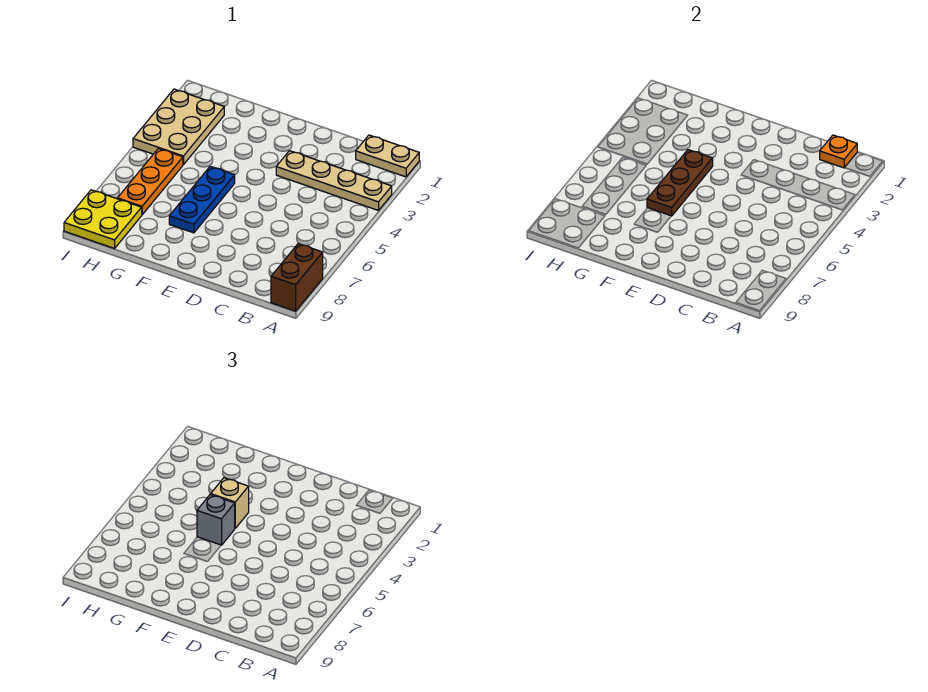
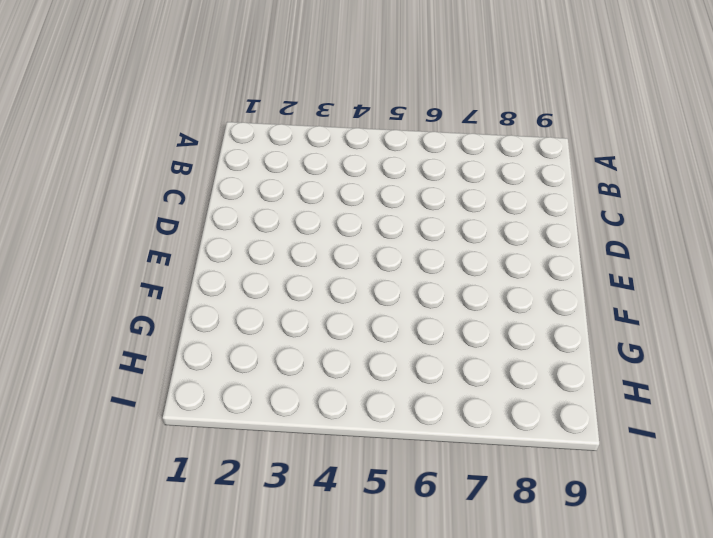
none -> tan 1x2 plate [356,135,419,177]
none -> tan 1x4 plate [276,151,392,210]

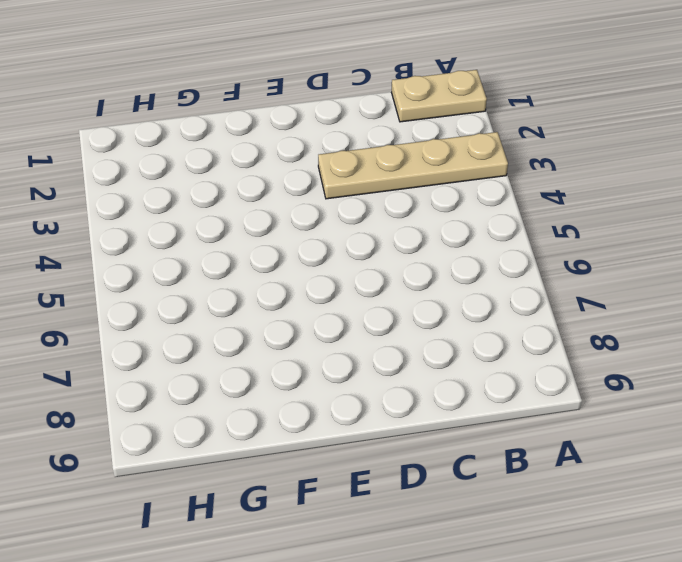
none -> brown 1x2 brick [271,244,323,311]
none -> blue 1x3 plate [169,166,235,233]

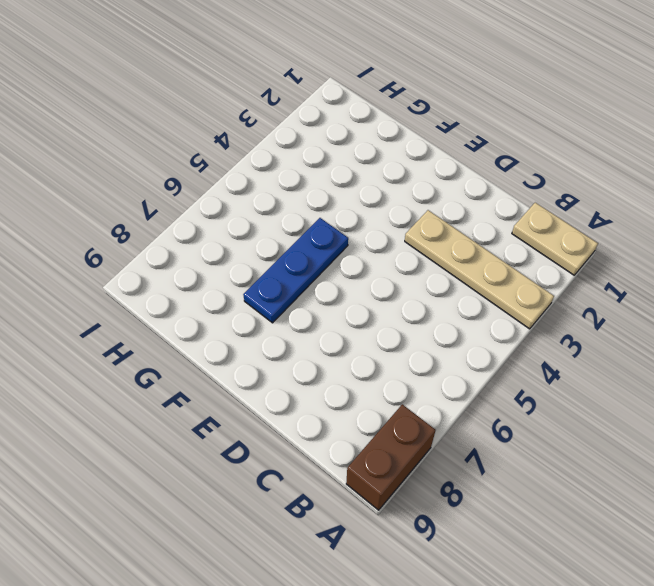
none -> tan 2x3 plate [133,89,224,165]
none -> orange 1x3 plate [118,149,183,215]

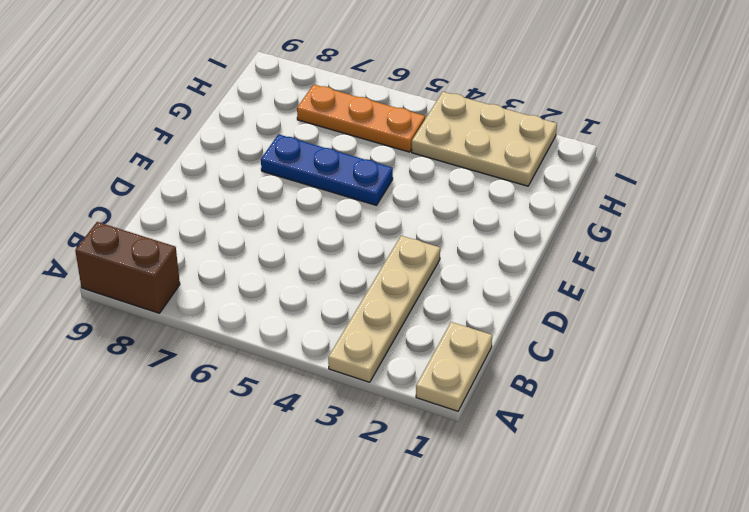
none -> yellow 2x2 plate [64,190,142,249]
none -> orange 1x1 plate [820,135,857,168]

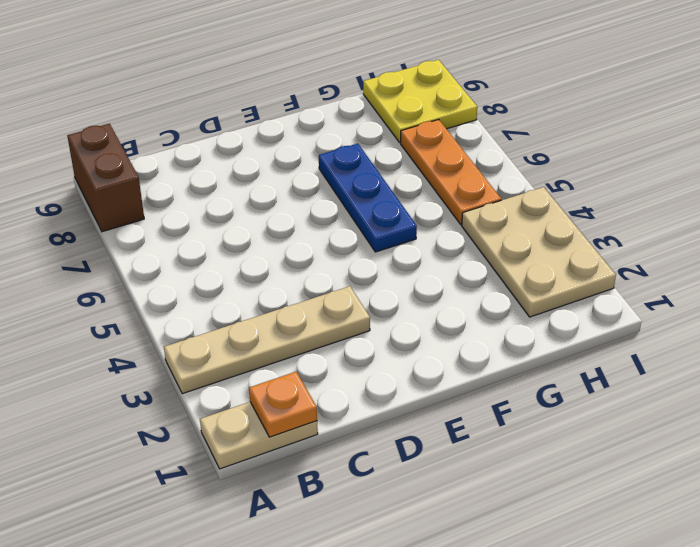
none -> brown 1x3 plate [647,150,713,216]
none -> tan 1x1 brick [211,478,249,528]

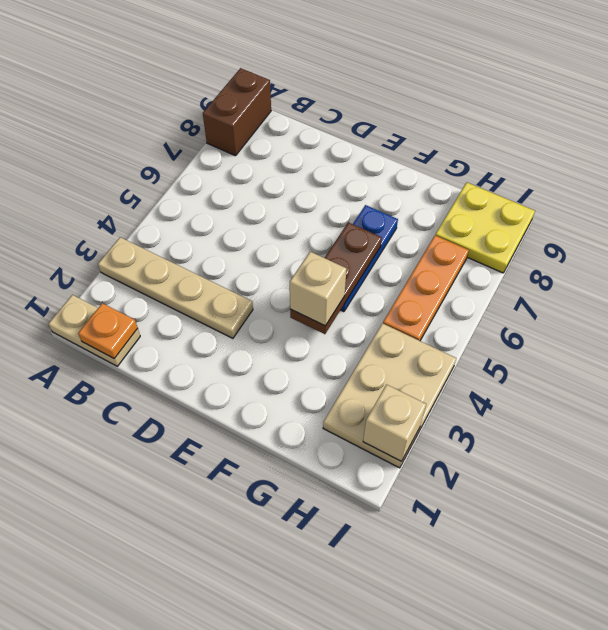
tan 1x1 brick [363,385,426,461] -> none
none -> grey 1x1 brick [197,494,235,545]

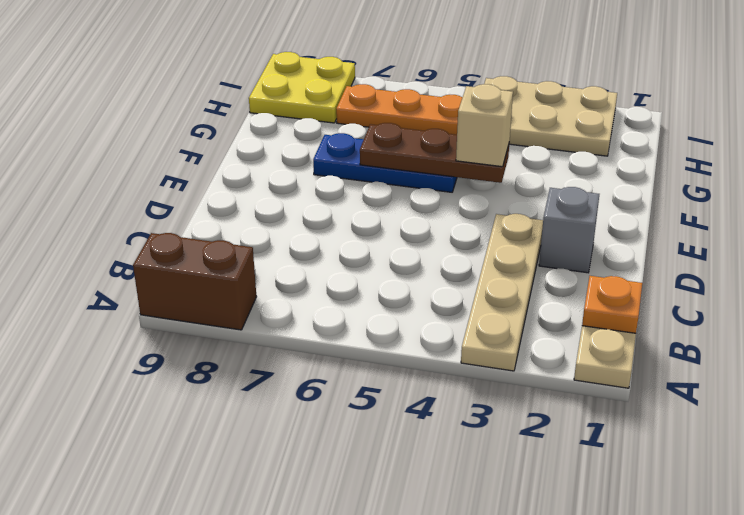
grey 1x1 brick [539,187,599,273] -> grey 1x1 brick moved to [197,494,235,545]

